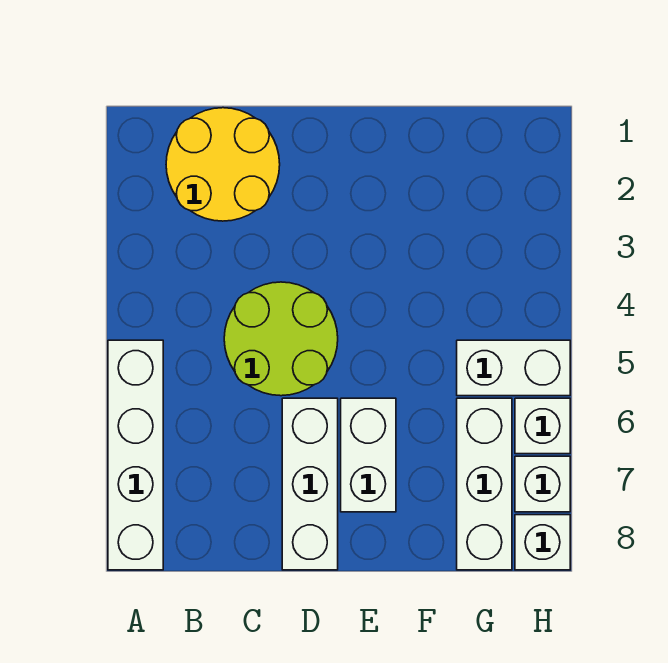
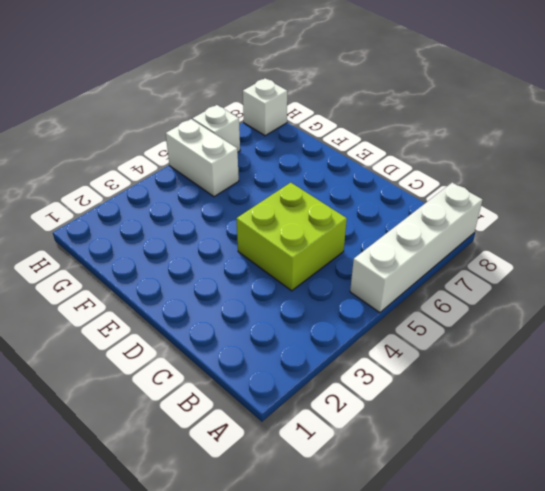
lime 2x2 brick [236,183,347,291] -> lime 2x2 round brick [224,282,338,396]
none -> yellow 2x2 round brick [166,108,280,221]
none -> white 1x3 brick [282,398,338,570]

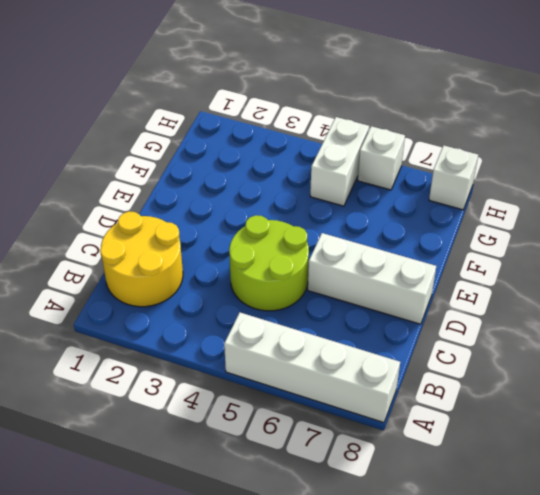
none -> white 1x2 brick [341,398,396,512]
none -> white 1x3 brick [457,398,512,570]

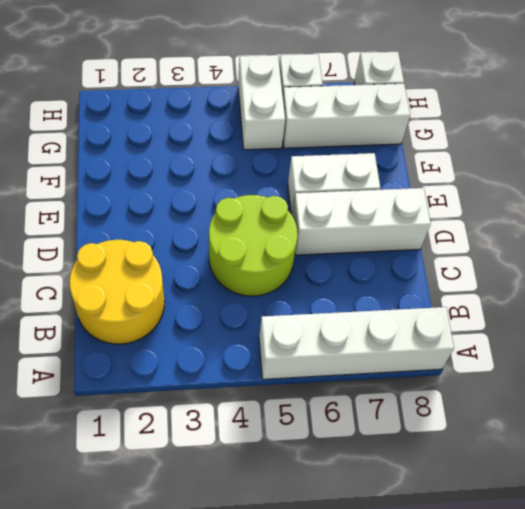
none -> white 1x1 brick [515,456,570,512]

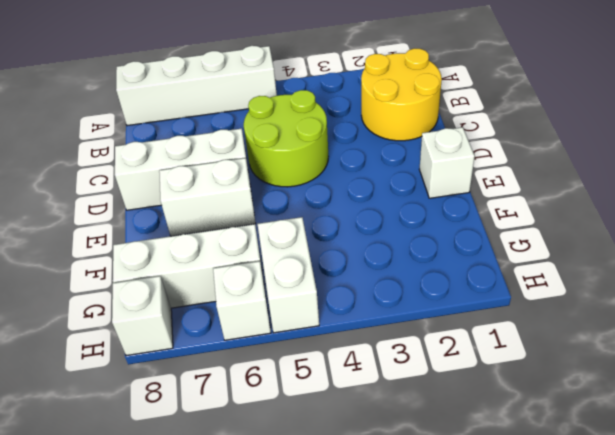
white 1x1 brick [419,127,475,198] -> white 1x1 brick moved to [515,456,570,512]

